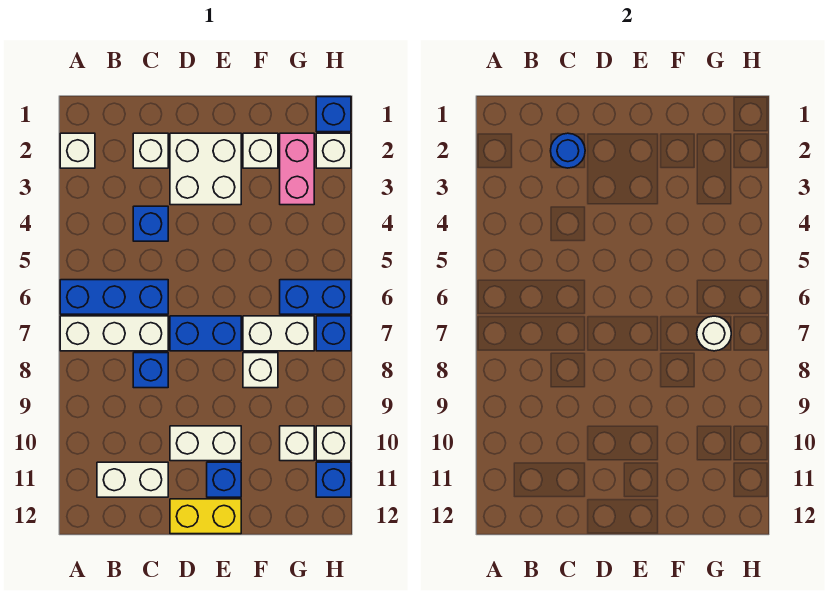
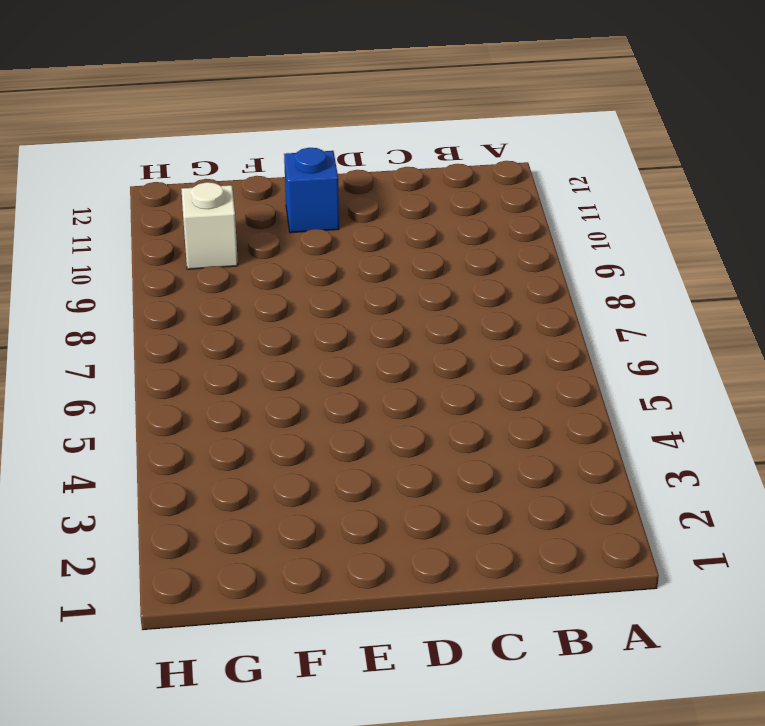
none -> white 1x1 brick [60,133,95,168]
none -> blue 1x3 brick [60,280,168,314]
none -> white 1x3 brick [60,316,168,351]

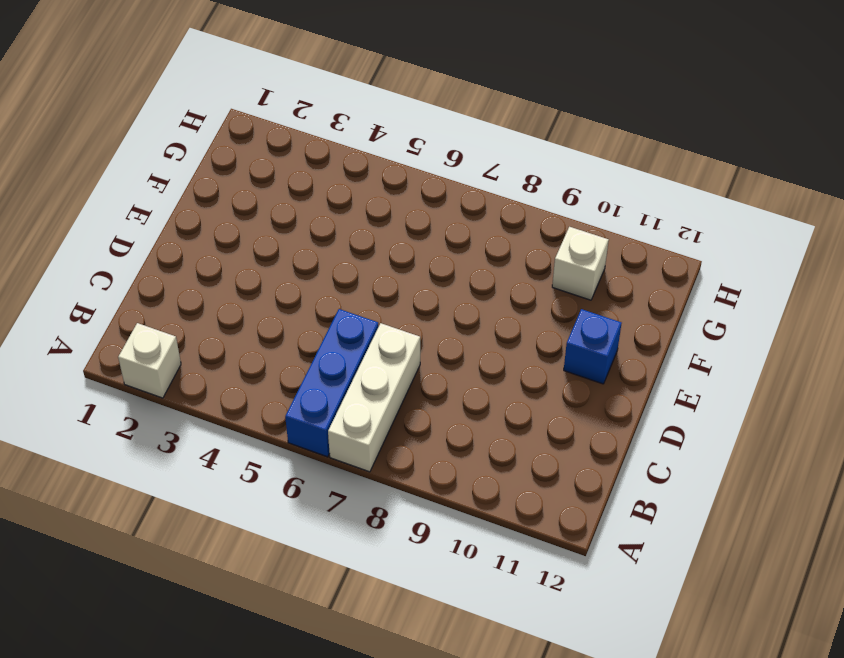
none -> white 1x2 brick [97,462,168,497]
none -> white 1x1 brick [133,133,168,168]
none -> blue 1x1 brick [133,206,168,241]

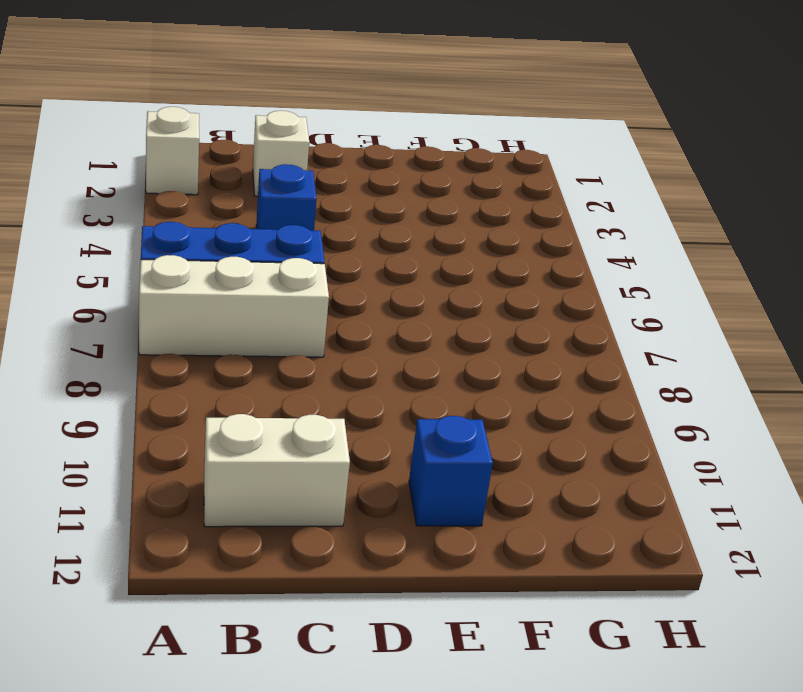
none -> blue 1x1 brick [133,353,168,388]
none -> white 2x2 brick [170,133,241,205]
none -> blue 1x2 brick [170,316,241,351]

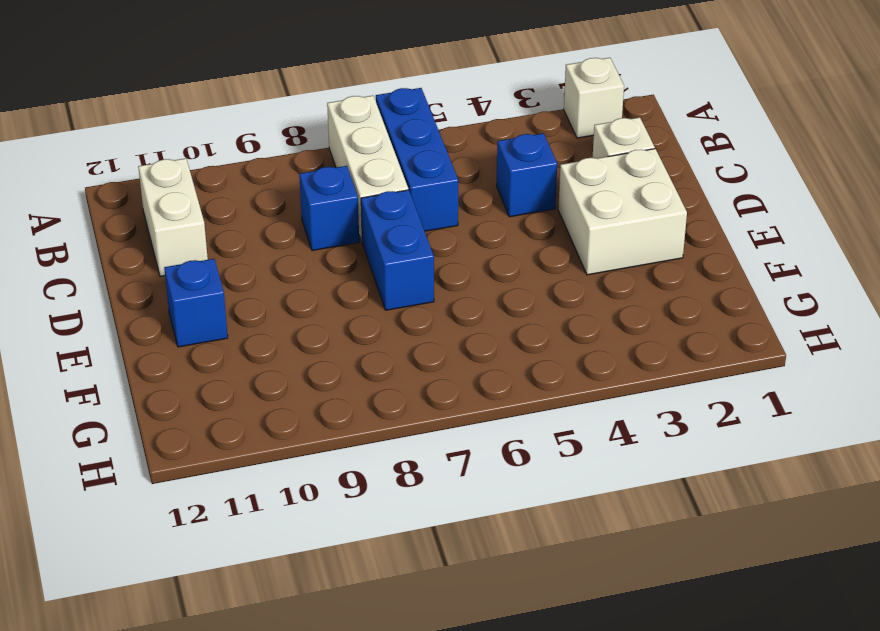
none -> white 1x2 brick [170,426,241,461]
none -> yellow 1x2 brick [170,499,241,534]
none -> white 1x1 brick [243,133,278,168]

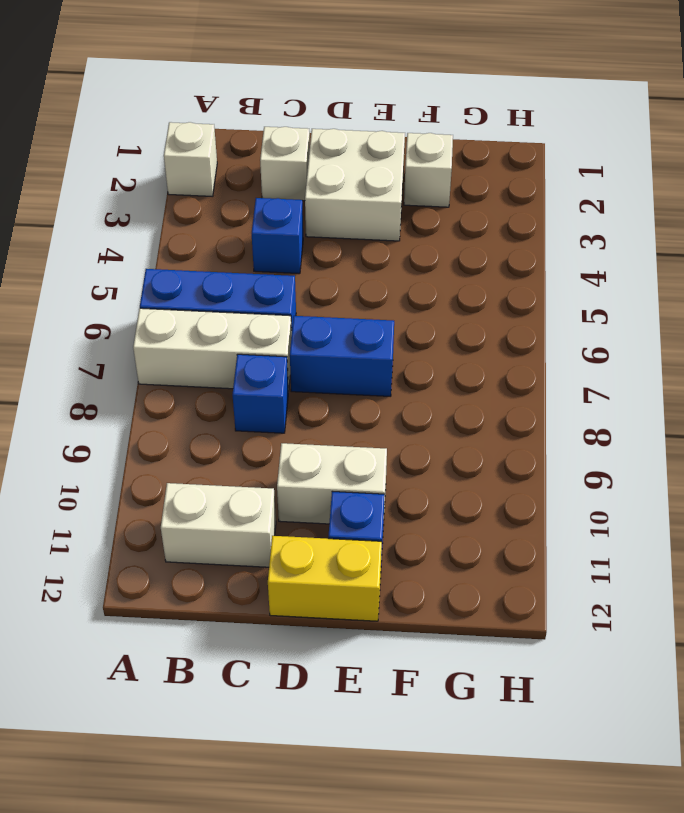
none -> white 1x2 brick [243,316,314,351]
none -> white 1x1 brick [243,353,278,388]
none -> pink 1x2 brick [280,133,314,205]

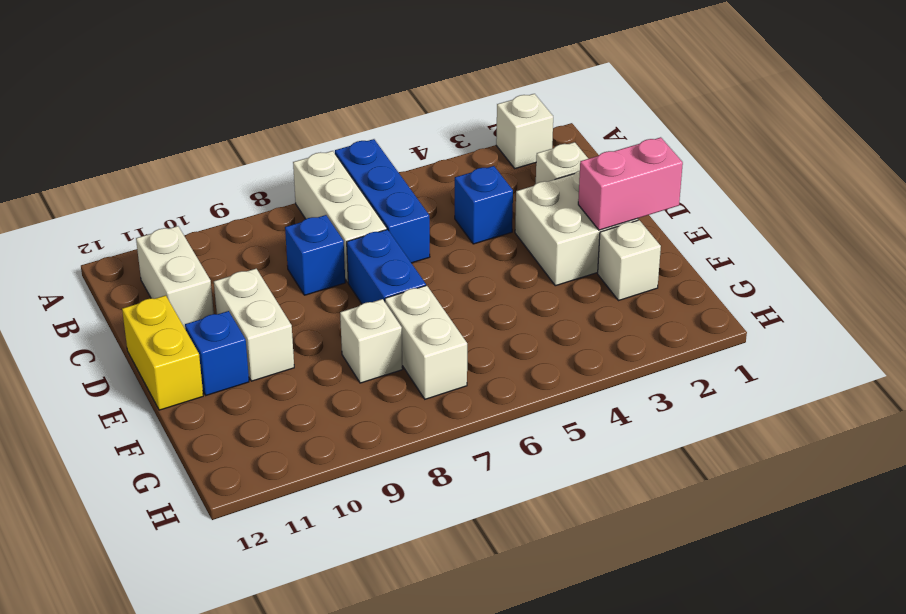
pink 1x2 brick [578,137,683,230] -> pink 1x2 brick moved to [280,133,314,205]
none -> blue 1x2 brick [280,280,351,314]
none -> white 1x1 brick [280,426,314,461]
none -> blue 1x1 brick [316,97,351,132]

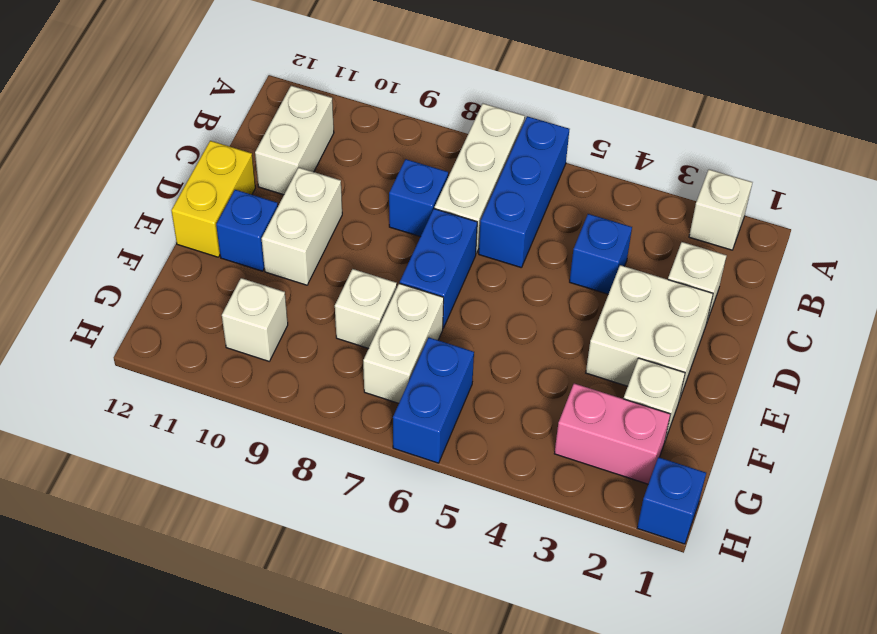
none -> white 1x1 brick [316,133,351,168]
none -> blue 1x1 brick [316,316,351,351]
none -> white 1x1 brick [316,426,351,461]

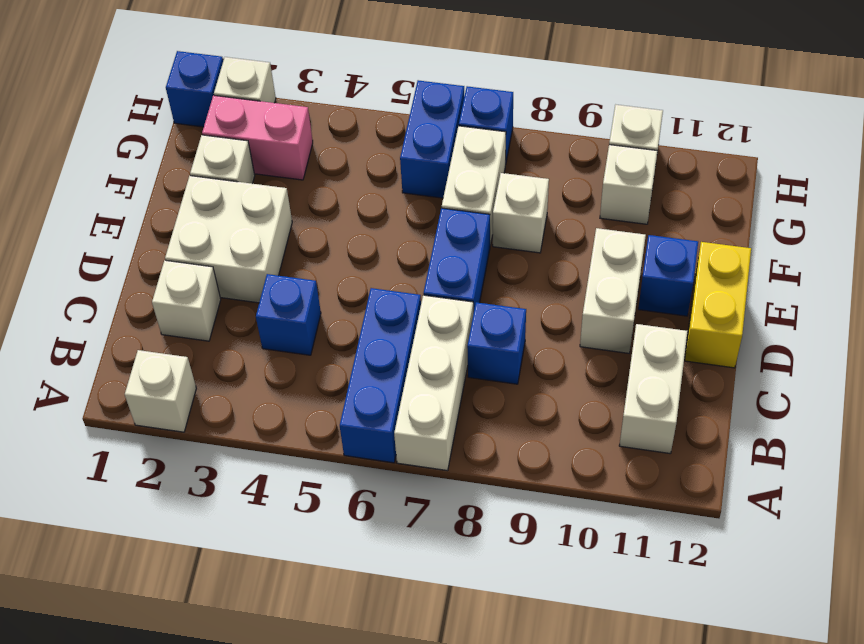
none -> blue 1x1 brick [316,462,351,497]
none -> blue 1x1 round brick [551,133,585,168]
none -> white 1x1 round brick [697,316,731,351]

